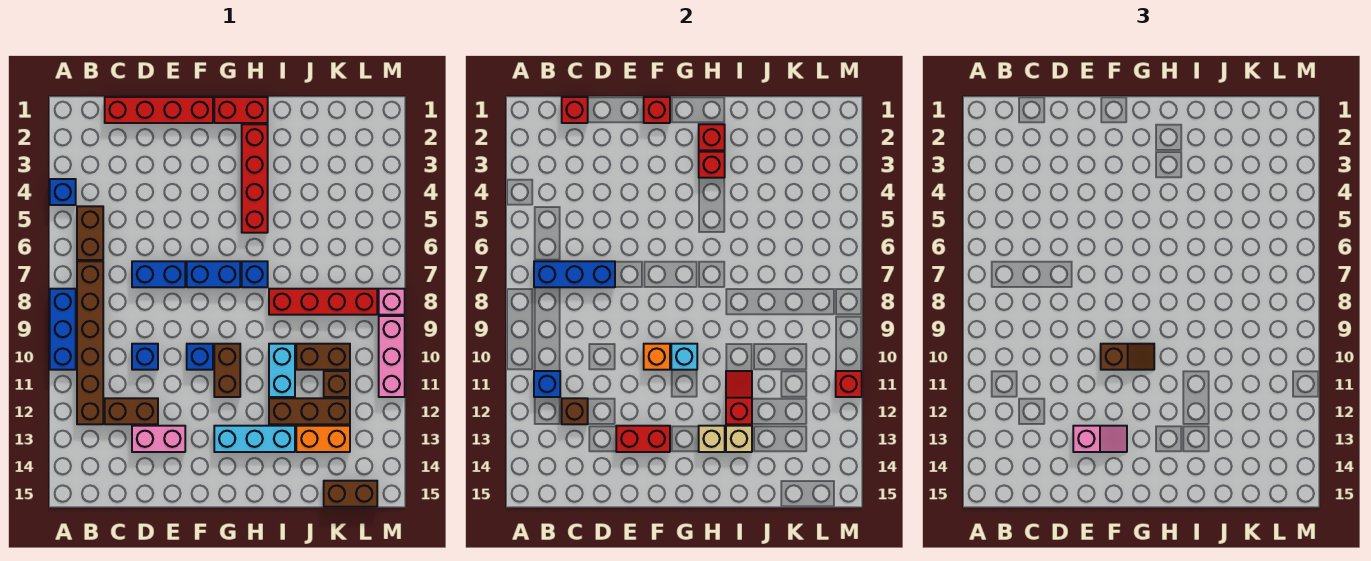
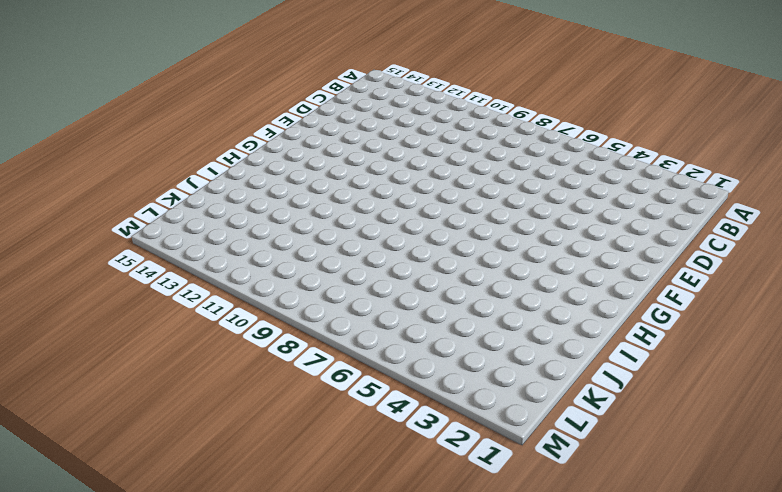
none -> blue 1x1 brick [50,179,76,205]
none -> blue 1x3 brick [50,289,76,370]
none -> brown 1x2 brick [77,206,103,260]
none -> brown 1x6 brick [77,261,103,424]

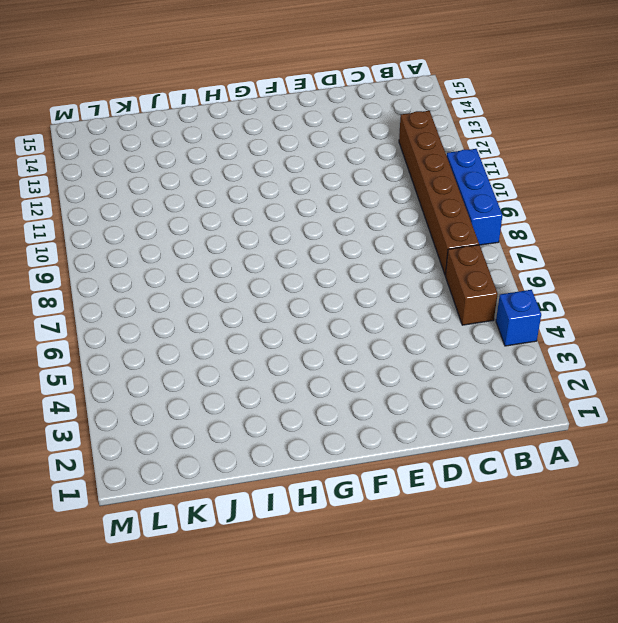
none -> red 1x4 brick [105,97,213,123]
none -> brown 1x2 brick [105,398,158,424]
none -> blue 1x2 brick [132,261,185,287]
none -> blue 1x1 brick [132,344,158,370]

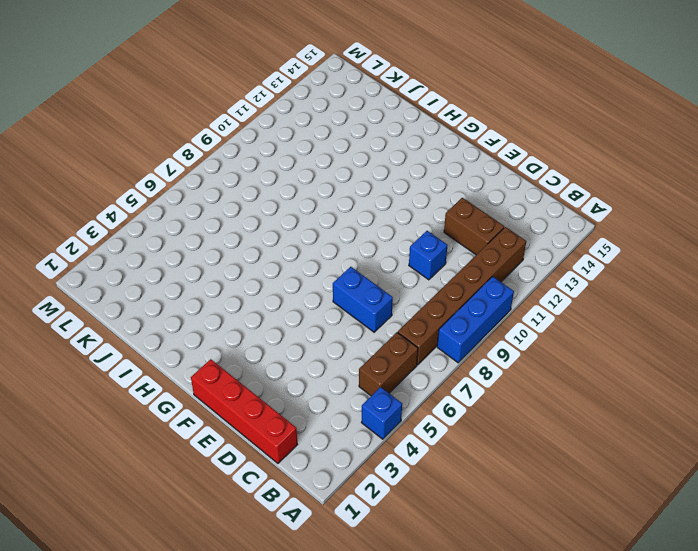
none -> pink 1x2 brick [132,426,185,452]
none -> blue 1x2 brick [187,261,240,287]
none -> blue 1x1 brick [187,344,213,370]
none -> red 1x2 brick [214,97,268,123]

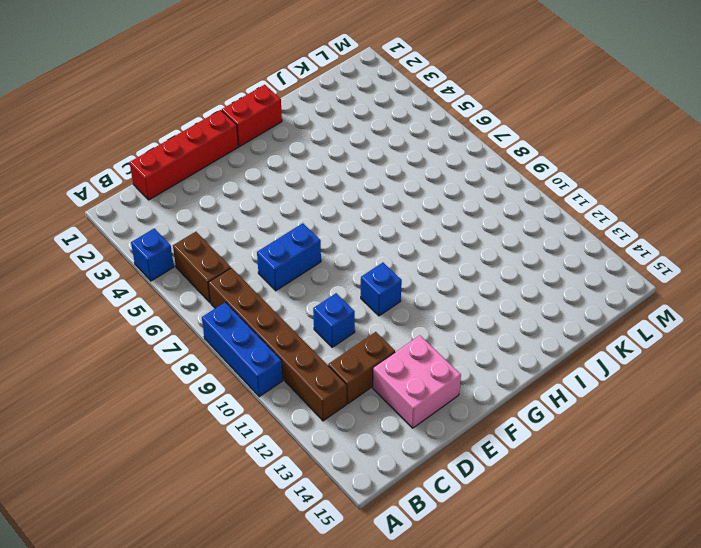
pink 2x2 brick [373,335,461,428] -> pink 1x2 brick [132,426,185,452]
none -> blue 1x2 brick [187,261,240,287]
none -> brown 1x2 brick [214,344,240,397]
none -> cyan 1x3 brick [214,426,295,452]
none -> red 1x4 brick [242,124,268,233]

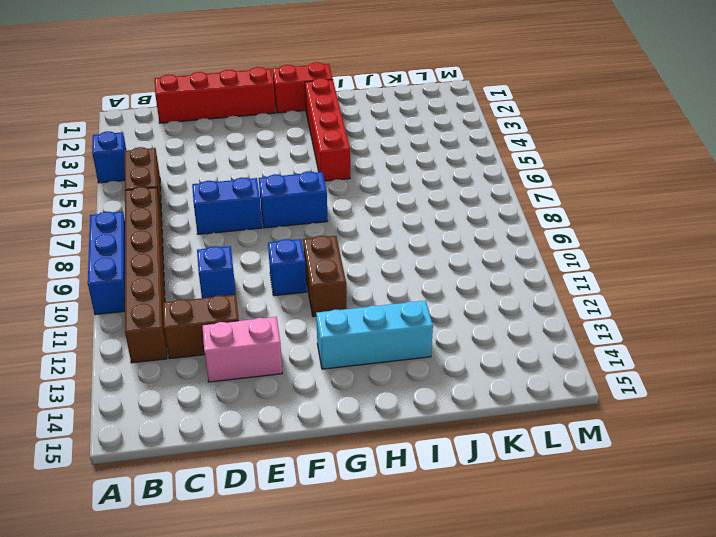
none -> blue 1x1 brick [242,261,268,287]
none -> red 1x4 brick [269,289,377,315]
none -> cyan 1x2 brick [269,344,295,397]
none -> brown 1x3 brick [269,398,350,424]

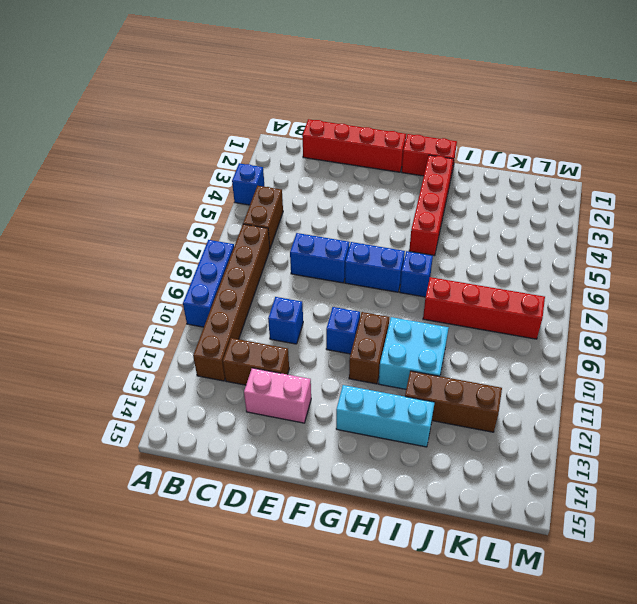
cyan 2x2 brick [379,317,449,389] -> cyan 1x2 brick [269,344,295,397]
none -> brown 1x2 brick [296,344,350,370]
none -> orange 1x2 brick [296,426,350,452]
none -> brown 1x1 brick [324,371,350,397]
none -> brown 1x2 brick [324,481,377,507]

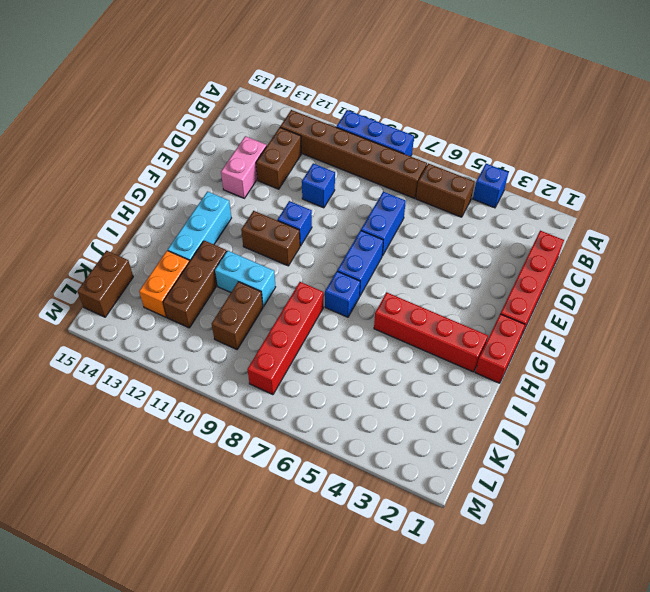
none -> brown 1x1 brick [324,371,350,397]
none -> pink 1x1 brick [379,289,405,315]
none -> pink 1x3 brick [379,316,405,397]
none -> blue 1x3 brick [534,261,615,287]

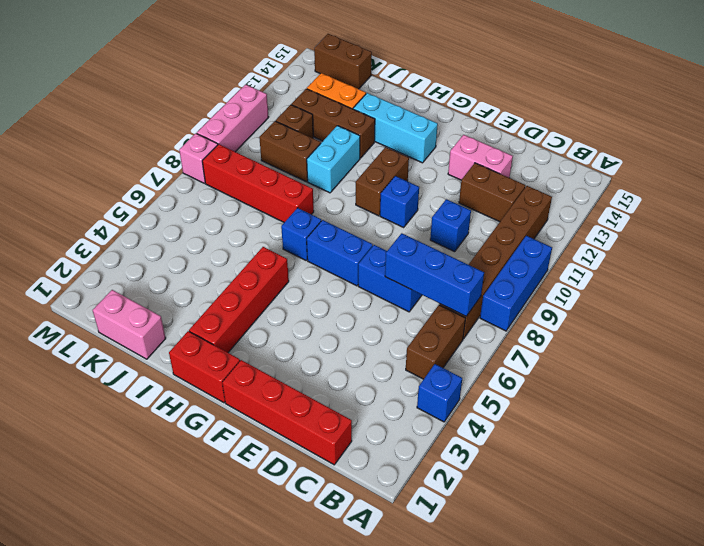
pink 1x2 brick [93,290,166,359] -> none
none -> blue 1x1 brick [534,371,560,397]
none -> red 1x1 brick [562,97,588,123]
none -> brown 1x1 brick [562,398,588,424]
none -> red 1x2 brick [616,426,670,452]

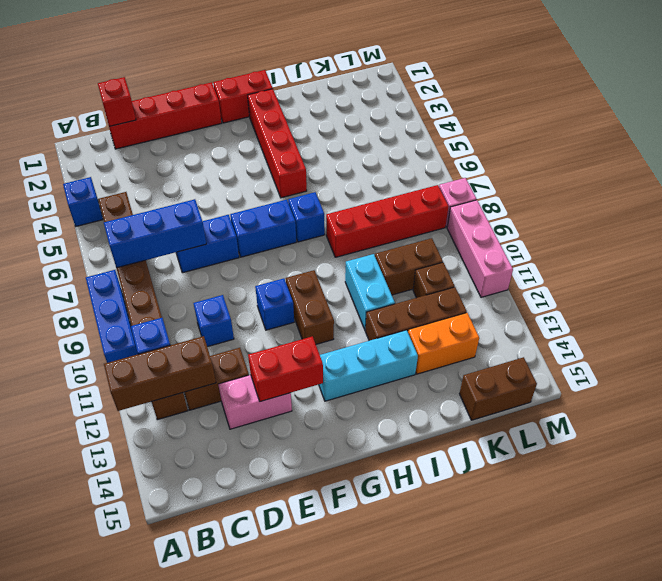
brown 1x3 brick [104,336,216,411] -> brown 1x1 brick [562,398,588,424]
none -> red 1x1 brick [644,97,670,123]
none -> orange 1x1 brick [644,344,670,370]
none -> cyan 1x1 brick [671,344,697,370]
none -> red 1x1 brick [699,124,725,150]

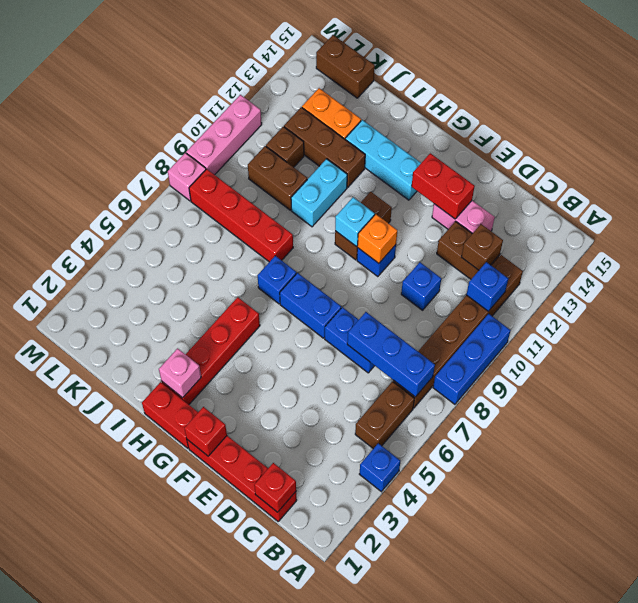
pink 1x1 brick [159,348,201,398] -> red 1x1 brick [699,124,725,150]
none -> red 1x1 brick [699,152,725,178]
none -> tan 1x1 brick [699,426,725,452]
none -> red 1x2 slope [726,371,752,424]
none -> tan 1x1 brick [726,426,752,452]

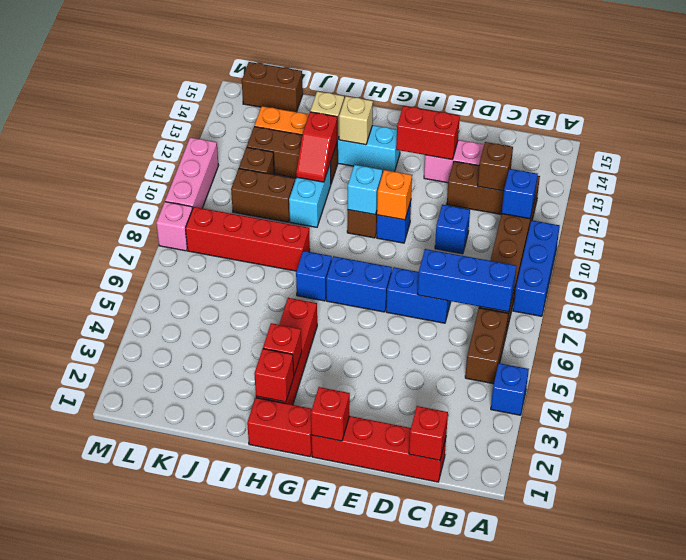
none -> red 1x1 brick [836,371,862,397]
none -> pink 1x2 slope [1073,426,1127,452]
none -> brown 1x2 slope [1101,344,1154,370]

